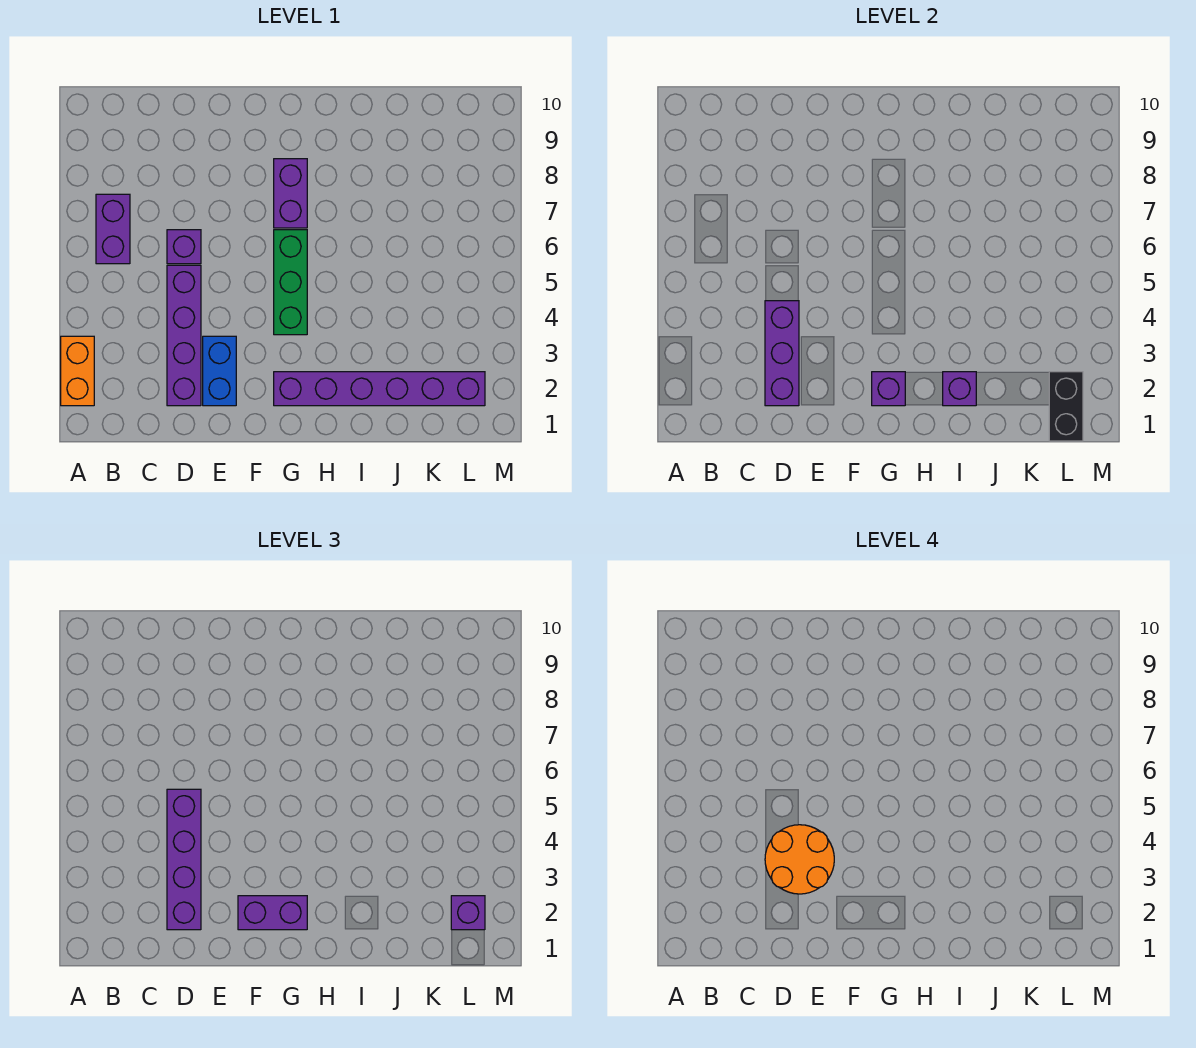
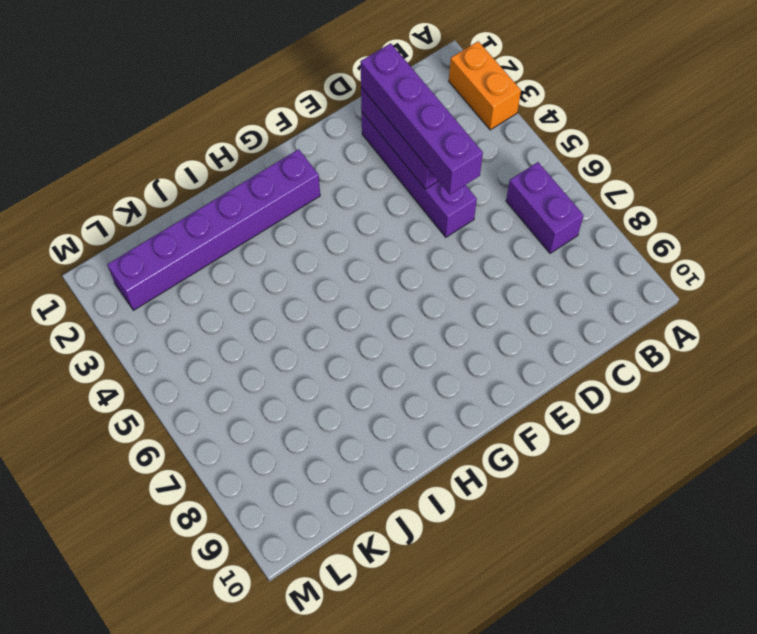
none -> purple 1x1 brick [167,230,201,264]
none -> blue 1x2 brick [203,336,236,406]
none -> green 1x3 brick [274,230,307,335]

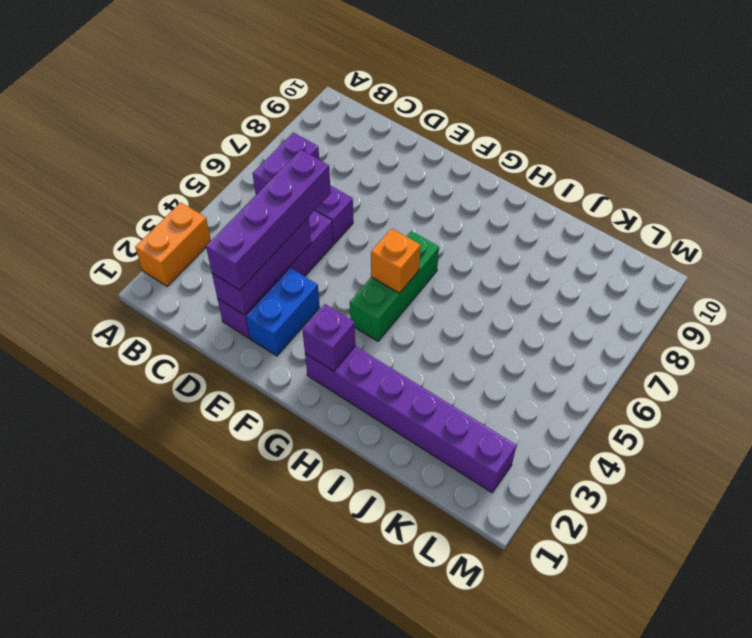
orange 1x1 brick [371,228,421,293] -> none
none -> purple 1x2 brick [274,159,307,228]
none -> purple 1x1 brick [943,372,976,406]
none -> black 1x2 brick [1049,372,1083,441]

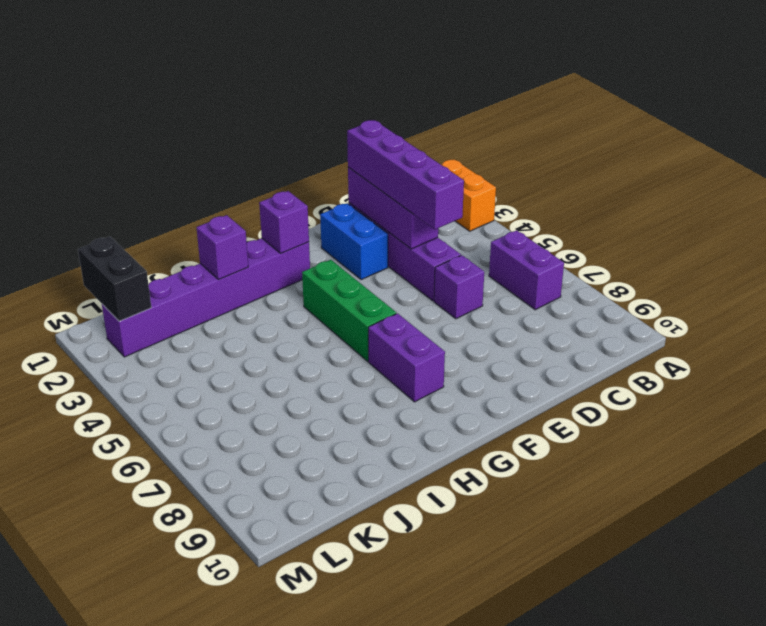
none -> purple 1x2 brick [238,896,307,930]
none -> purple 1x1 brick [451,896,485,930]
none -> orange 2x2 round brick [765,825,834,894]

